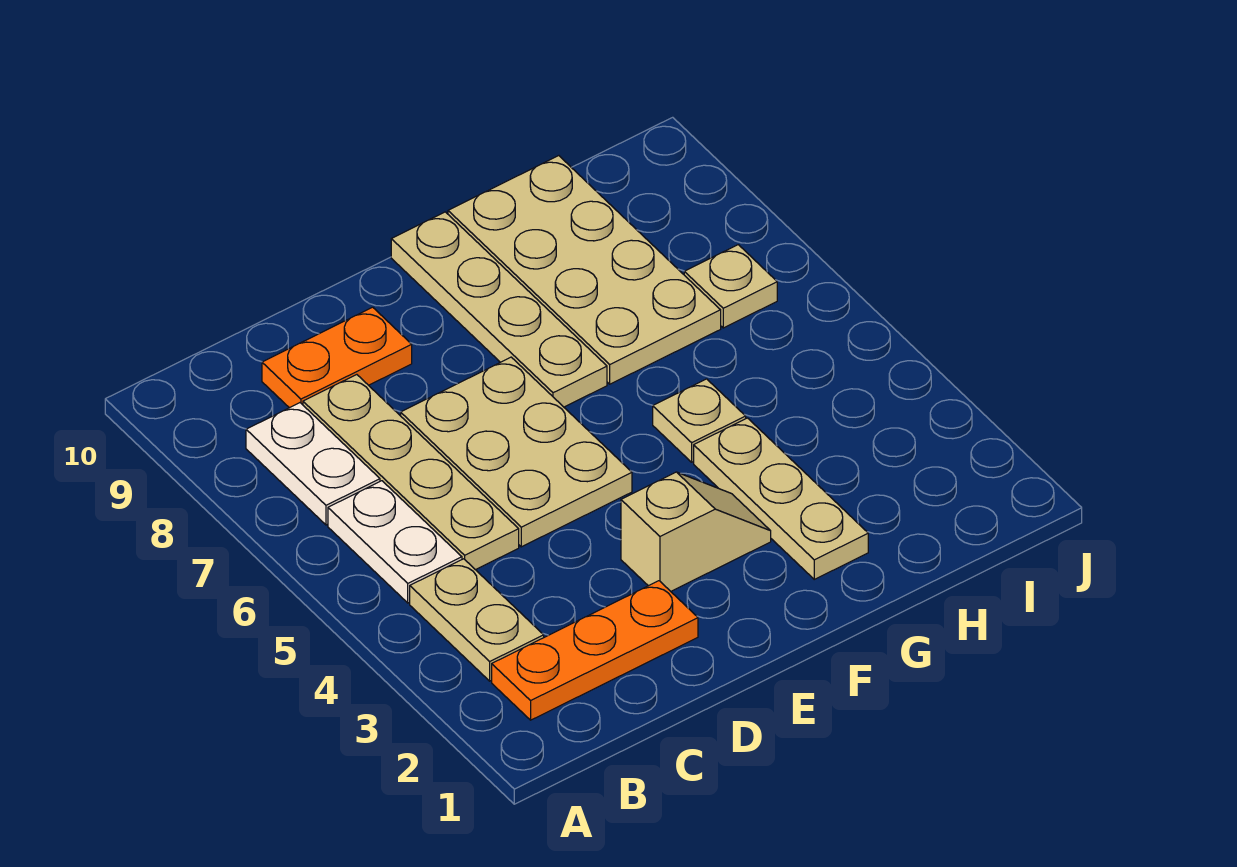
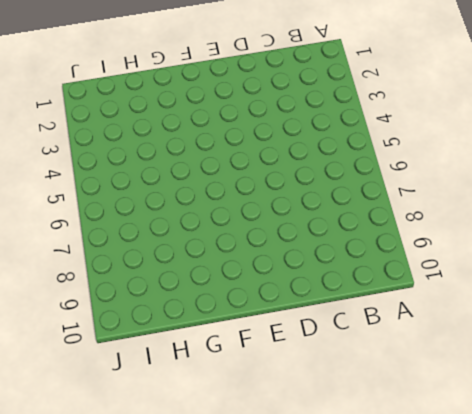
none -> orange 1x3 plate [492,581,698,720]
none -> tan 1x2 plate [410,559,544,681]
none -> white 1x2 plate [328,481,462,603]

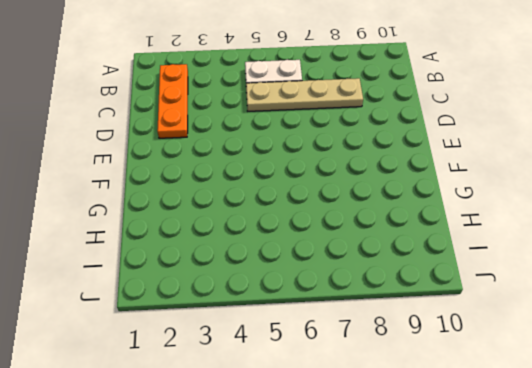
none -> tan 1x2 plate [410,559,544,681]
none -> white 1x2 plate [246,403,380,525]
none -> orange 1x2 plate [262,307,412,408]

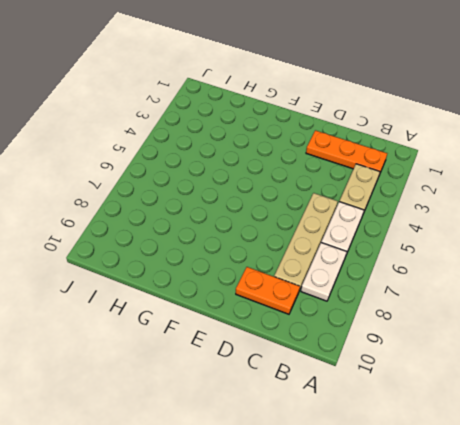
none -> tan 2x3 plate [401,357,632,547]
none -> tan 1x2 slope [621,472,771,591]
none -> tan 1x4 plate [391,212,607,407]

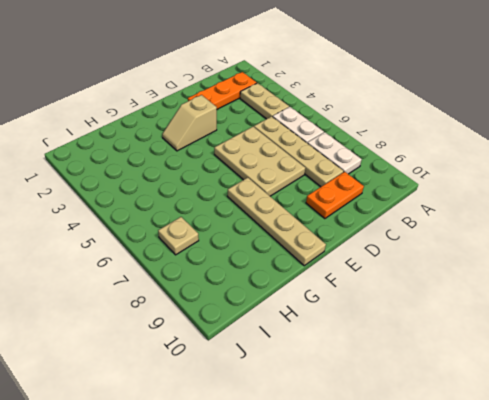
none -> tan 1x3 plate [694,418,868,579]
none -> tan 1x1 plate [653,379,746,462]
none -> tan 2x4 plate [448,156,721,384]

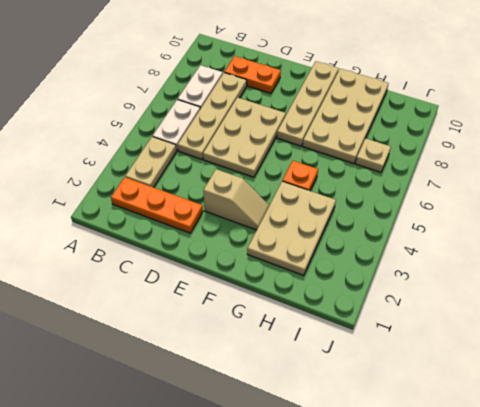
tan 2x3 plate [247,181,336,276] -> tan 1x3 plate [694,418,868,579]
orange 1x1 plate [282,161,318,191] -> tan 1x1 plate [653,379,746,462]

